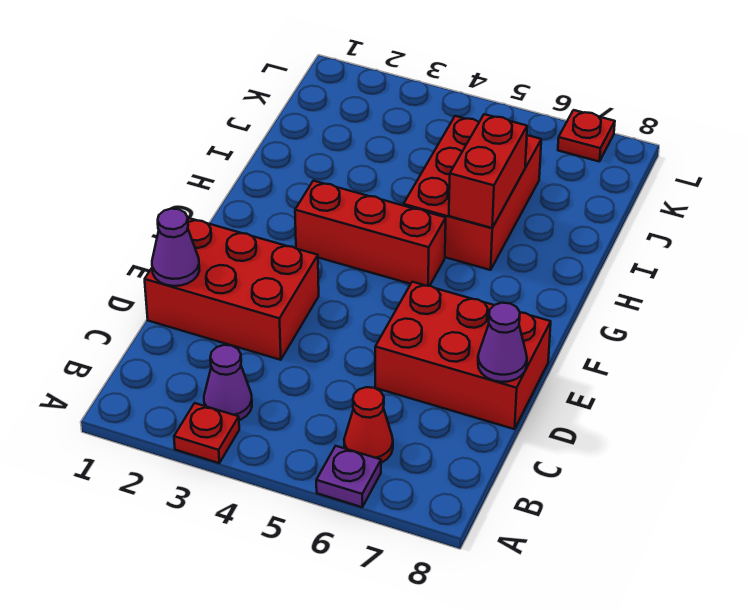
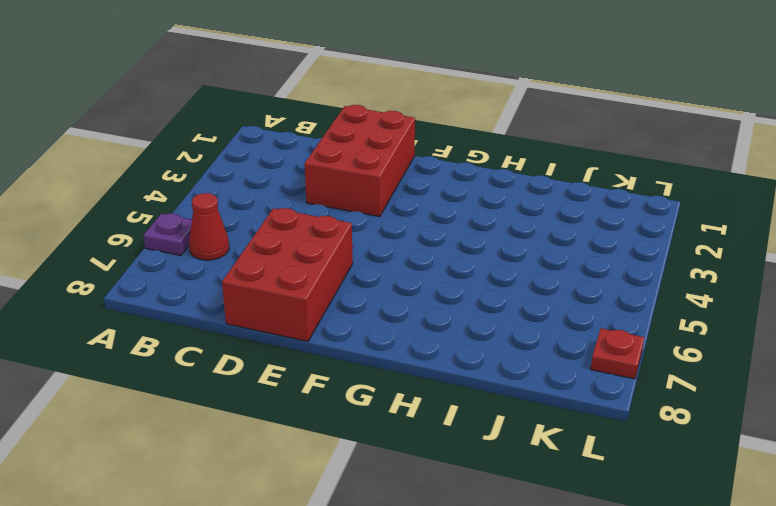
none -> red 1x1 plate [174,403,239,463]
none -> purple 1x1 cone [204,345,252,420]
none -> red 1x3 brick [295,181,446,286]

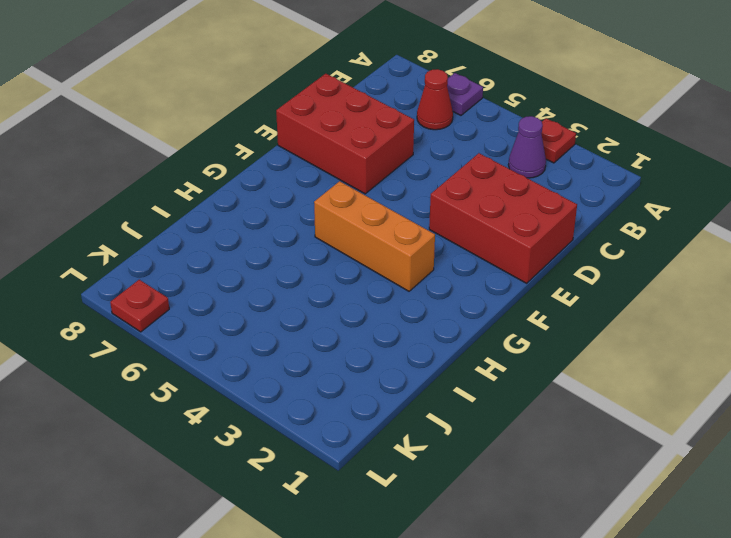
orange 1x3 brick [314,181,435,291] -> red 1x3 brick [295,181,446,286]
none -> red 2x3 brick [403,116,541,270]
none -> purple 1x1 cone [152,209,199,286]
none -> purple 1x1 cone [478,303,527,382]

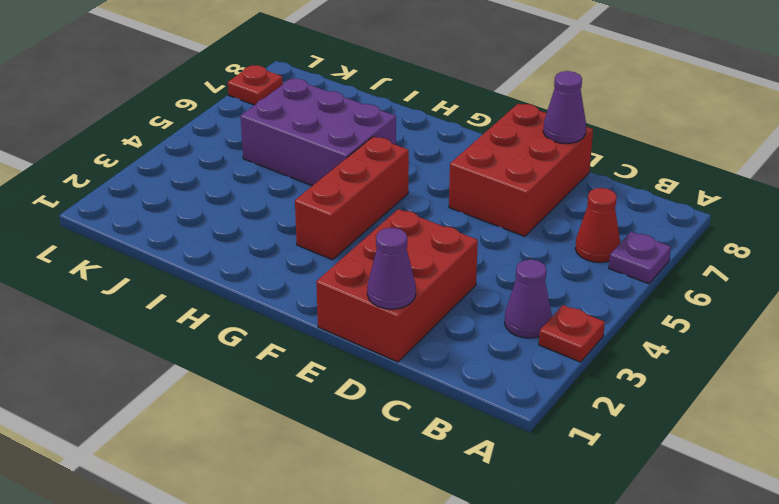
purple 2x3 brick [241,78,396,186] -> red 2x3 brick [403,116,541,270]
none -> red 1x2 brick [449,114,527,228]

